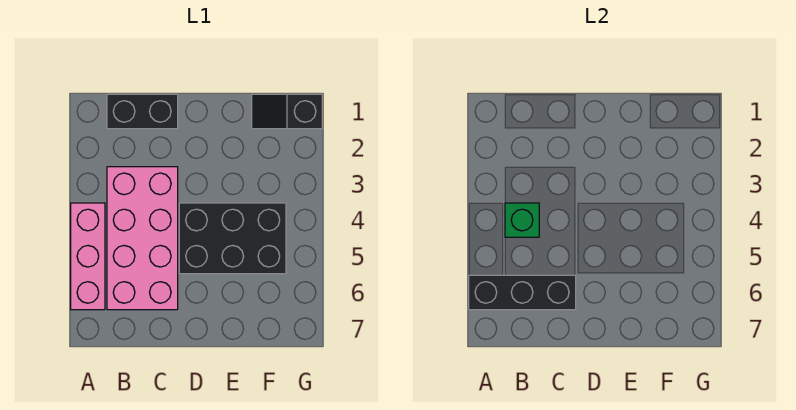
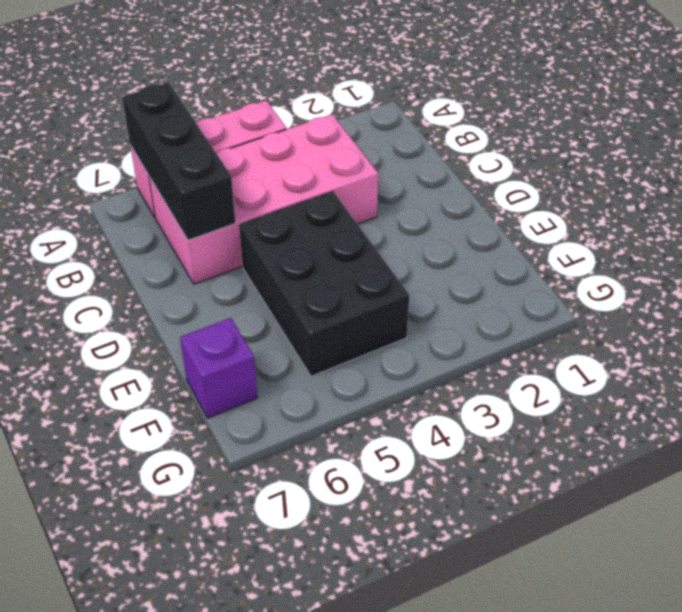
purple 1x1 brick [180,318,257,418] -> none
none -> black 1x2 brick [107,94,178,129]
none -> black 1x2 slope [252,94,322,129]

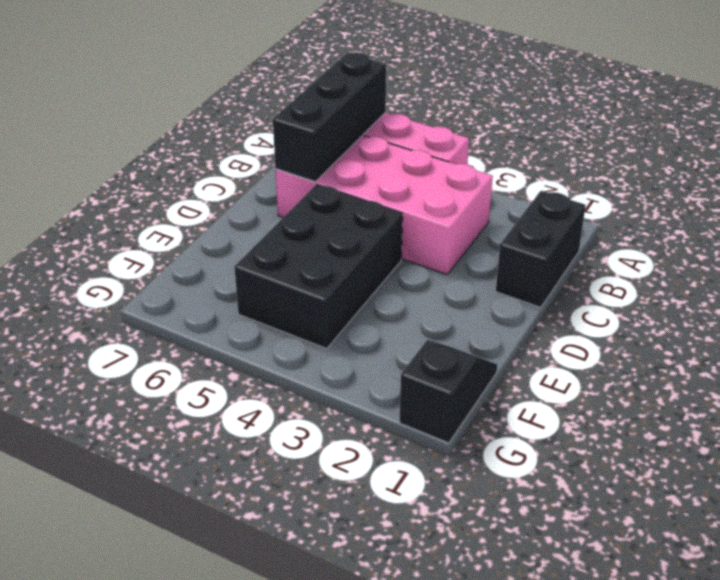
none -> green 1x1 brick [505,203,539,237]

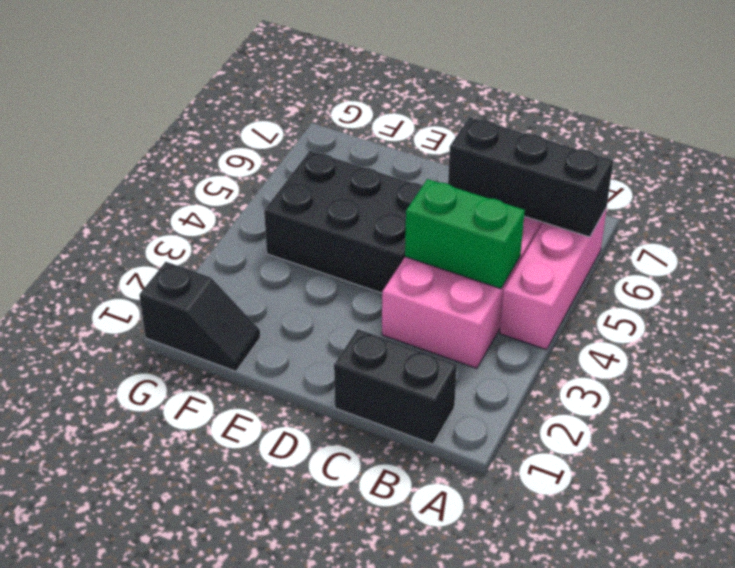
green 1x2 brick [405,179,525,289] -> green 1x1 brick [505,203,539,237]

